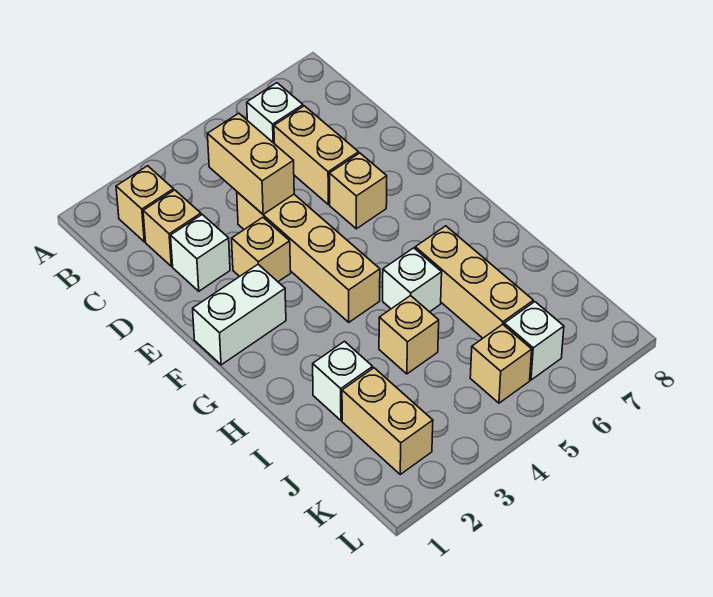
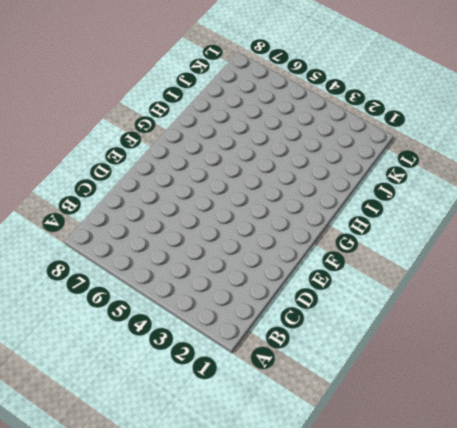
none -> tan 1x1 brick [116,166,174,242]
none -> white 1x1 brick [247,83,303,143]
none -> tan 1x1 brick [143,190,201,266]

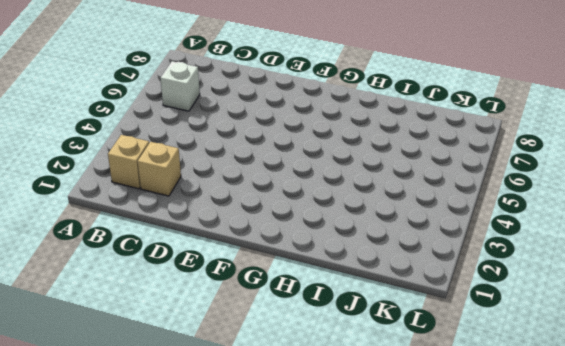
none -> tan 1x2 brick [274,106,359,205]
none -> white 1x1 brick [171,215,230,291]
none -> tan 1x4 brick [237,192,380,322]

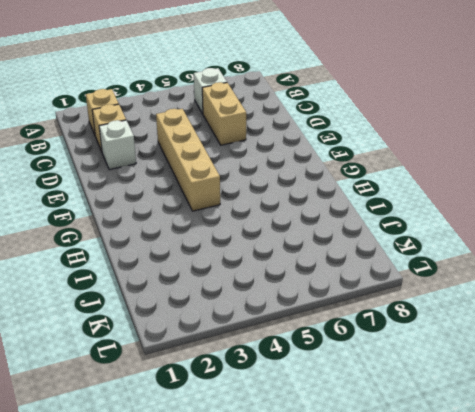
none -> tan 1x1 brick [232,217,291,282]
none -> tan 1x1 brick [329,153,387,229]
none -> white 1x2 brick [193,265,286,365]

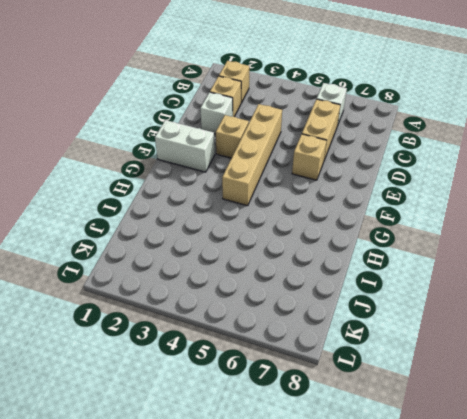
none -> white 1x1 brick [383,248,442,312]
none -> tan 1x3 brick [415,226,533,338]
none -> white 1x1 brick [313,341,373,420]

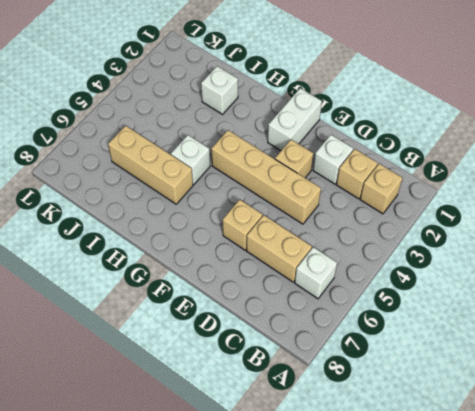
none -> tan 1x1 brick [379,296,439,374]
none -> tan 1x2 brick [342,368,433,474]
none -> tan 1x1 brick [470,324,532,403]

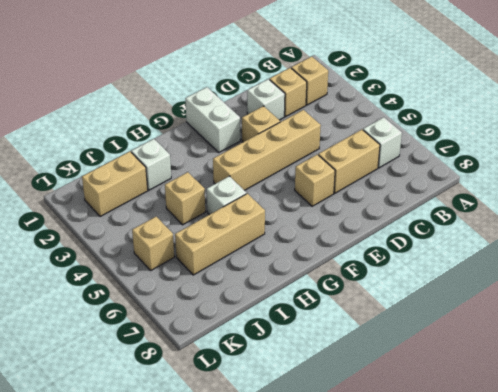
none -> white 1x1 brick [504,302,564,380]
none -> tan 1x2 brick [207,113,294,214]

